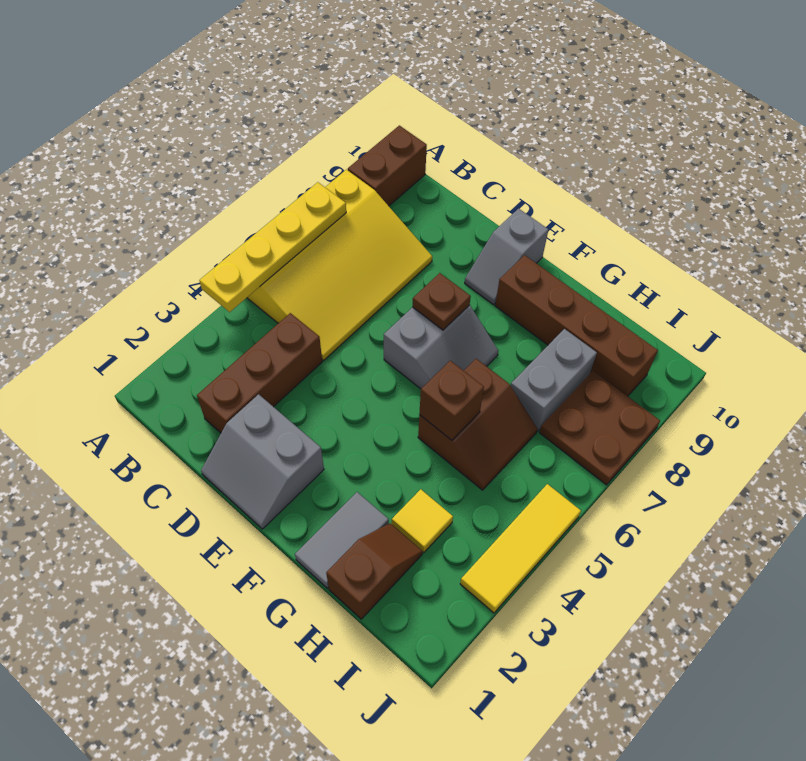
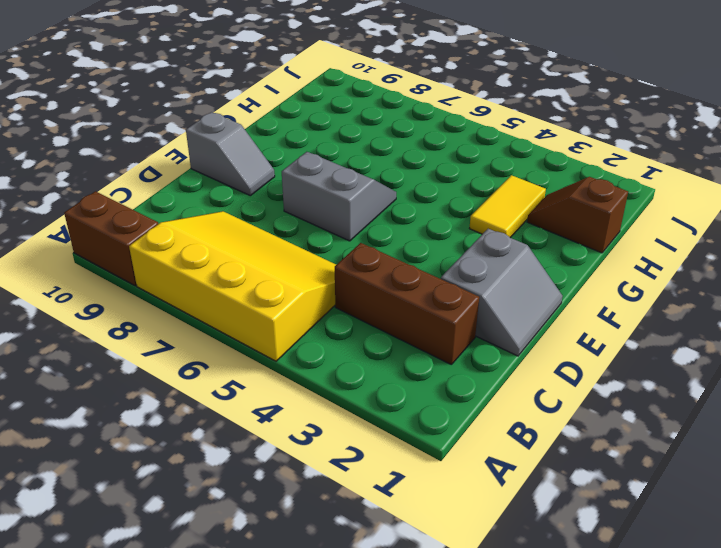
yellow 1x2 tile [469,175,546,238] -> yellow 1x1 tile [392,489,453,553]
none -> brown 1x4 brick [495,255,658,396]
none -> grey 1x2 tile [295,492,389,588]
none -> brown 2x2 slope [418,359,537,490]

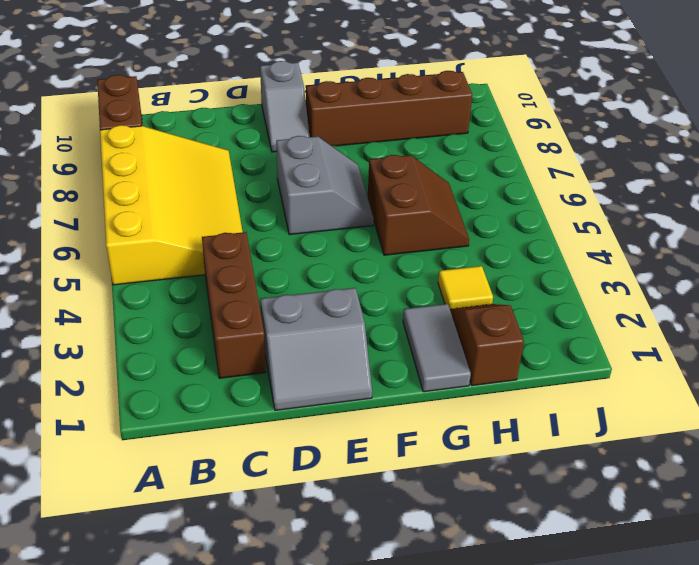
none -> grey 1x2 brick [511,329,597,431]
none -> brown 2x2 plate [539,371,660,485]
none -> yellow 1x3 tile [460,484,581,613]

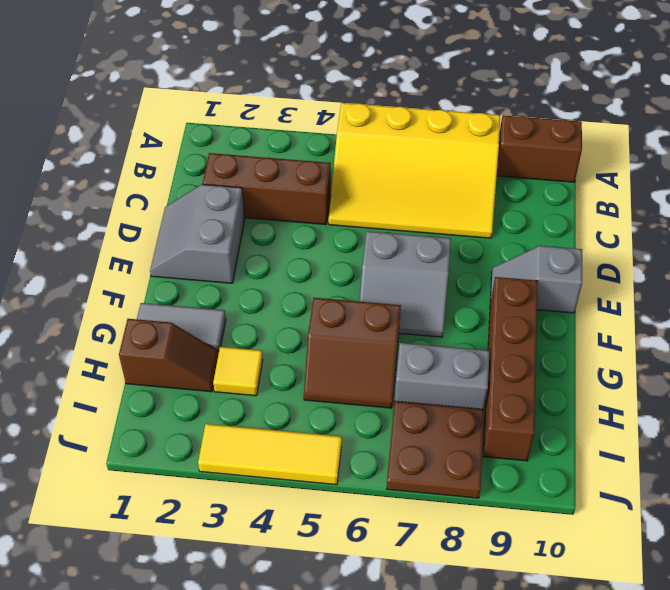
none -> yellow 1x4 plate [199,182,346,312]
none -> brown 1x1 plate [412,273,471,330]
none -> brown 1x1 brick [419,361,484,440]

